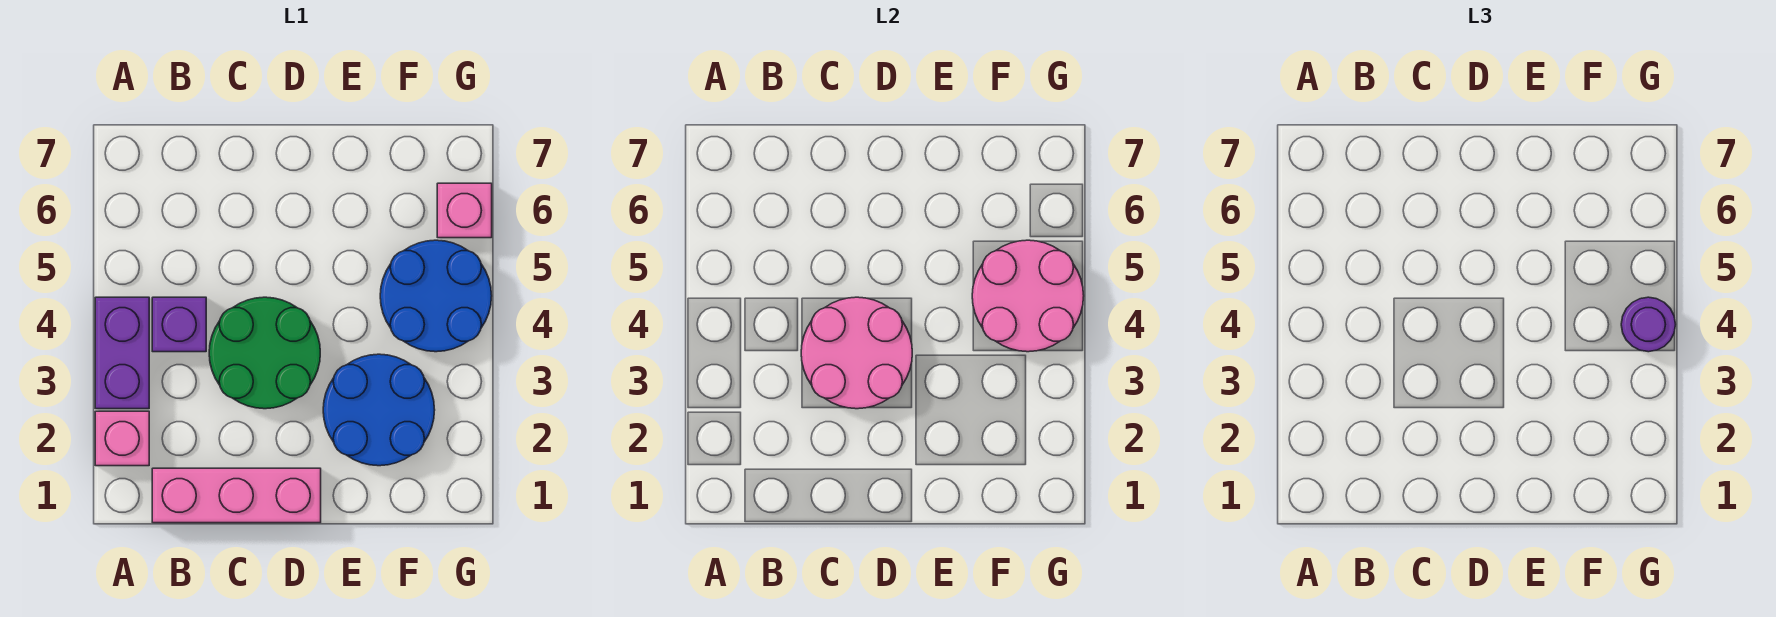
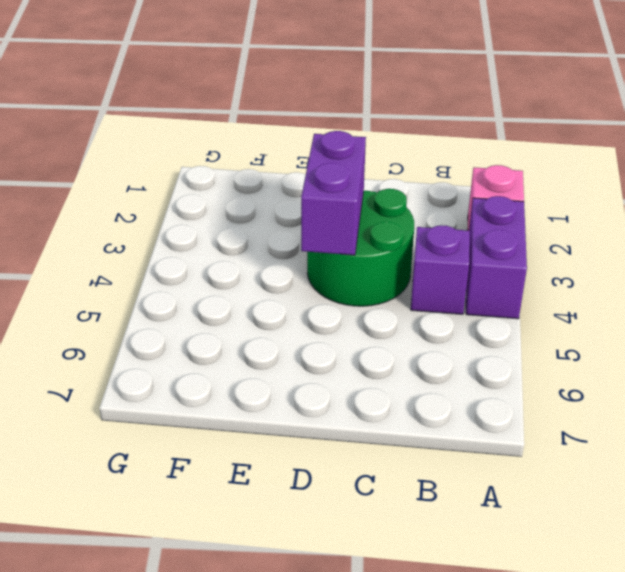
purple 1x2 brick [301,131,366,255] -> pink 2x2 round brick [801,297,912,409]
none -> pink 1x3 brick [152,468,321,523]
none -> blue 2x2 round brick [323,354,435,466]

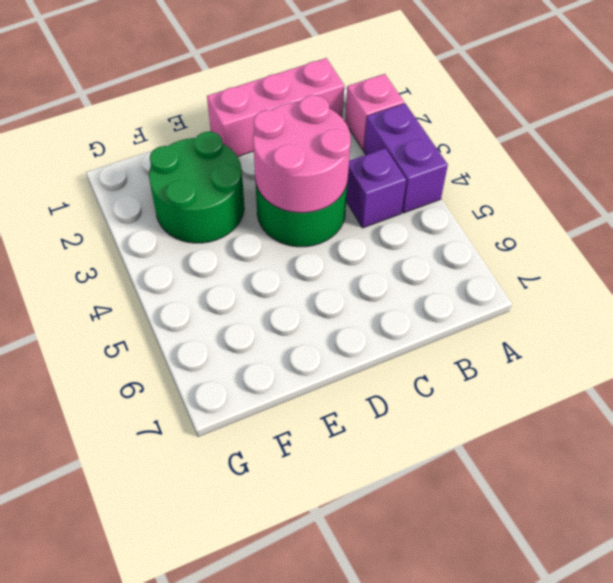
green 2x2 round brick [149,131,244,243] -> blue 2x2 round brick [323,354,435,466]
none -> blue 2x2 round brick [380,240,492,352]
none -> pink 1x1 brick [437,183,492,238]

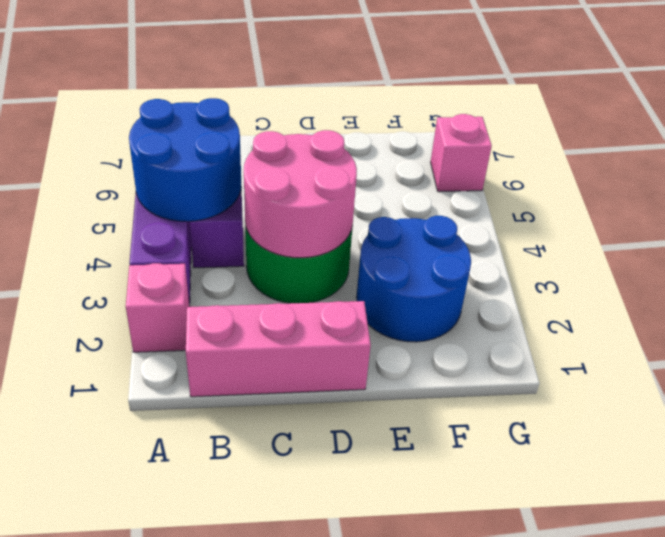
blue 2x2 round brick [129,98,241,221] -> blue 2x2 round brick moved to [380,240,492,352]
none -> pink 2x2 round brick [972,240,1084,352]
none -> purple 1x1 round brick [1621,297,1676,352]

